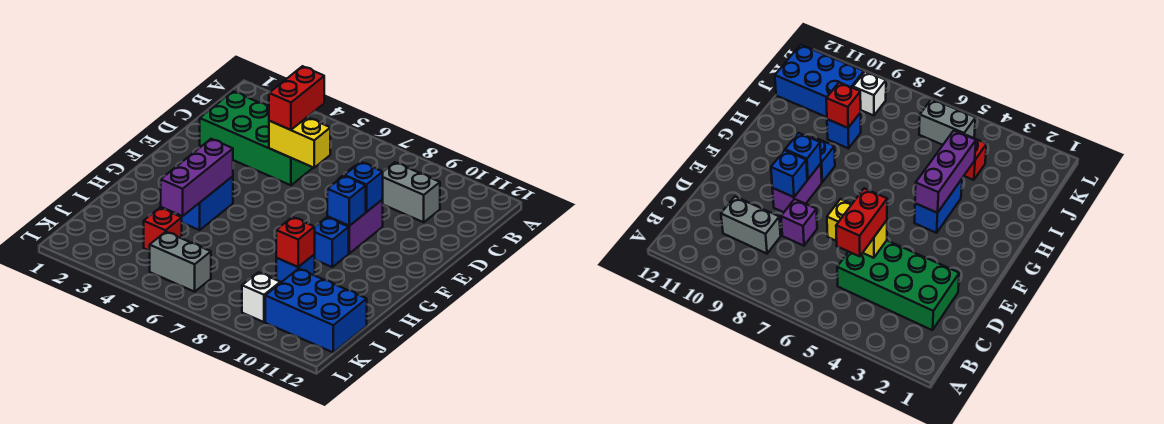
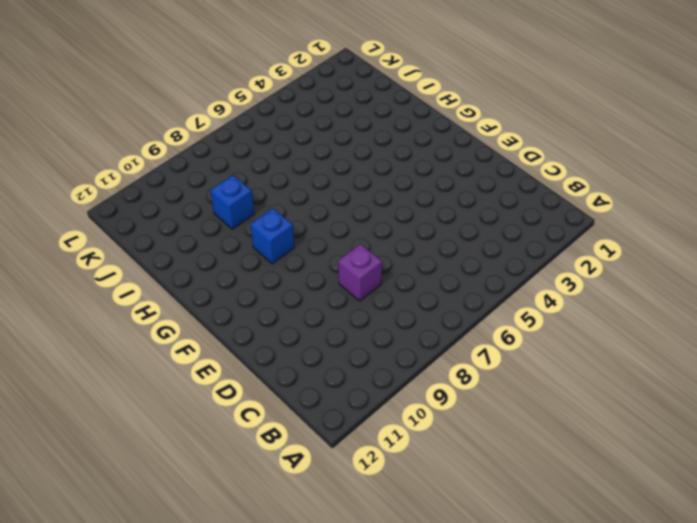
none -> green 2x4 brick [200,91,313,185]
none -> grey 1x2 brick [382,162,440,222]
none -> purple 1x2 brick [327,200,383,253]

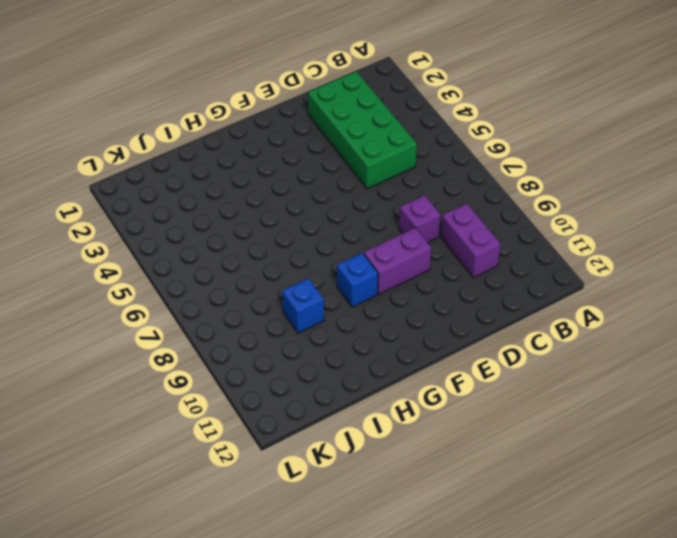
purple 1x2 brick [441,204,500,278] -> grey 1x2 brick [382,162,440,222]
none -> blue 1x2 brick [178,176,233,230]
none -> red 1x1 brick [144,208,182,251]
none -> blue 2x3 brick [265,269,367,353]

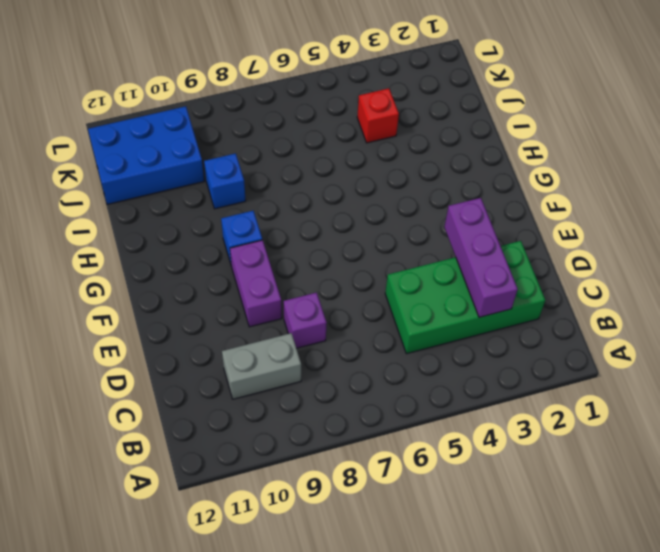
purple 1x3 brick [444,198,518,317] -> purple 1x3 brick moved to [161,139,233,216]
none -> blue 1x2 brick [178,176,233,230]
none -> grey 1x2 brick [150,232,211,292]
none -> white 1x1 brick [242,272,280,322]

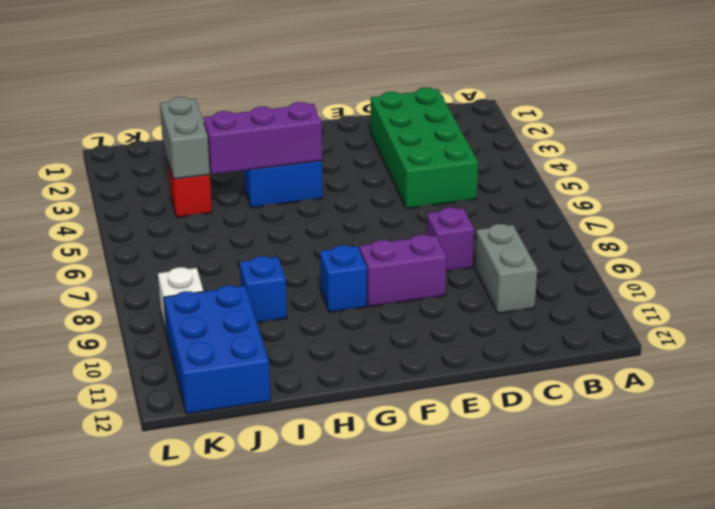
grey 1x2 brick [160,97,210,179] -> grey 1x2 brick moved to [150,232,211,292]
none -> yellow 1x2 brick [269,117,330,168]
none -> blue 1x1 brick [345,162,383,212]
none -> blue 1x1 brick [327,176,366,226]

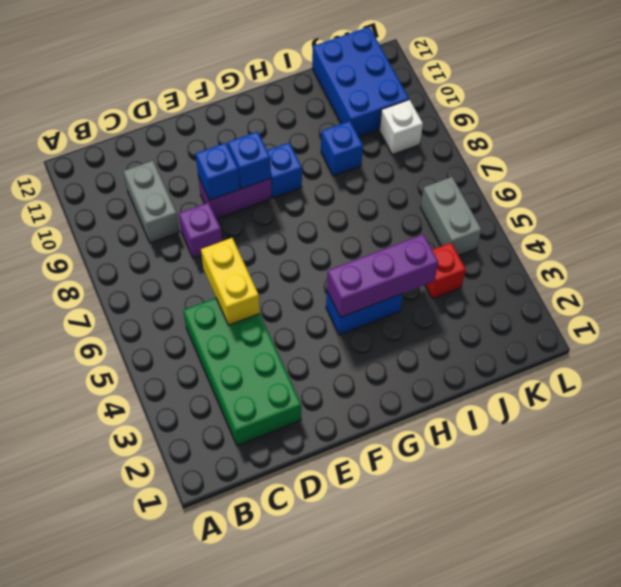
none -> red 1x1 brick [276,217,315,267]
none -> red 1x2 brick [269,66,324,130]

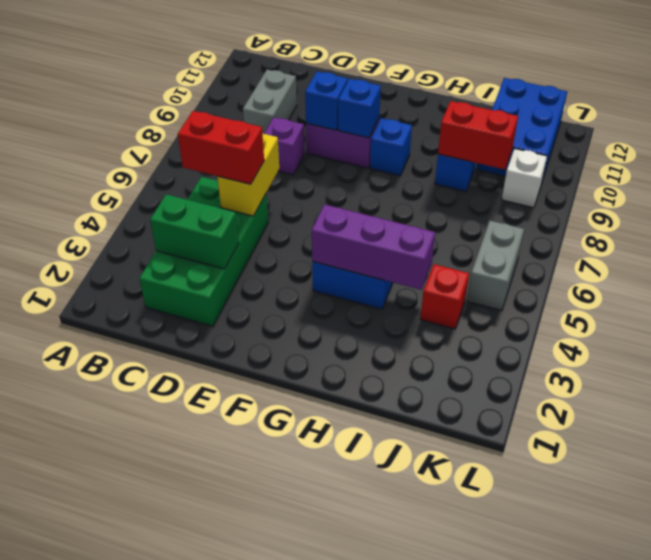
green 1x2 brick [150,194,239,269] -> none
red 1x2 brick [438,101,518,169] -> red 1x1 brick [276,217,315,267]

